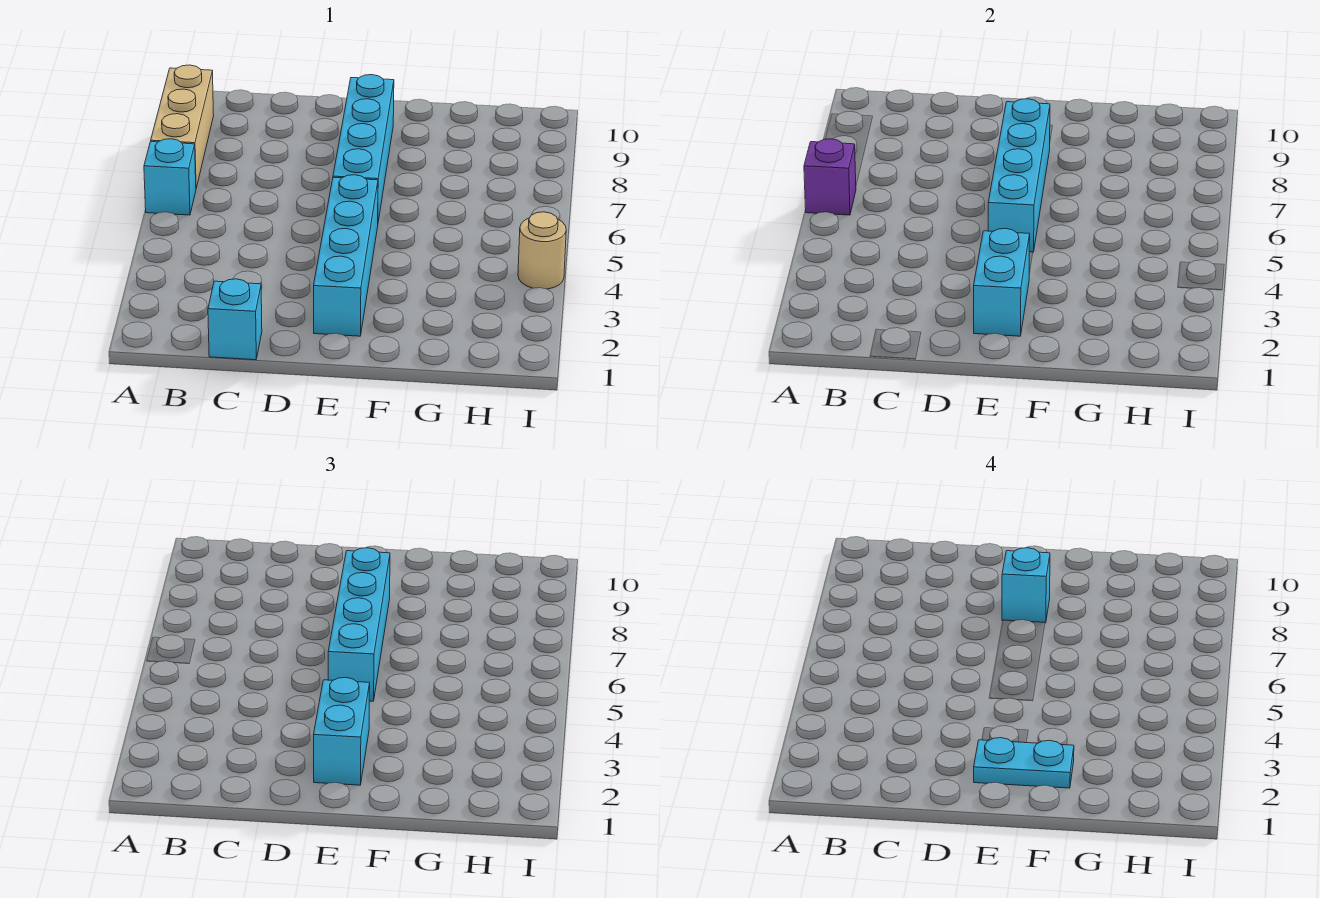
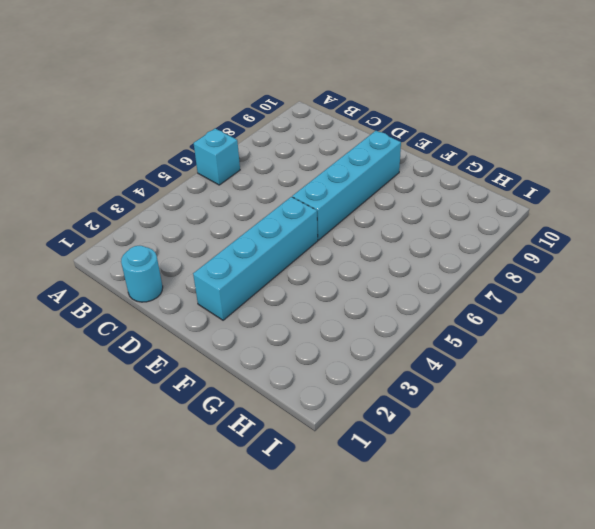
cyan 1x1 round brick [121,246,163,302] -> cyan 1x1 brick [208,279,262,360]
none -> tan 1x3 brick [151,65,214,188]
none -> tan 1x1 round brick [518,212,566,289]
none -> purple 1x1 brick [804,139,856,215]

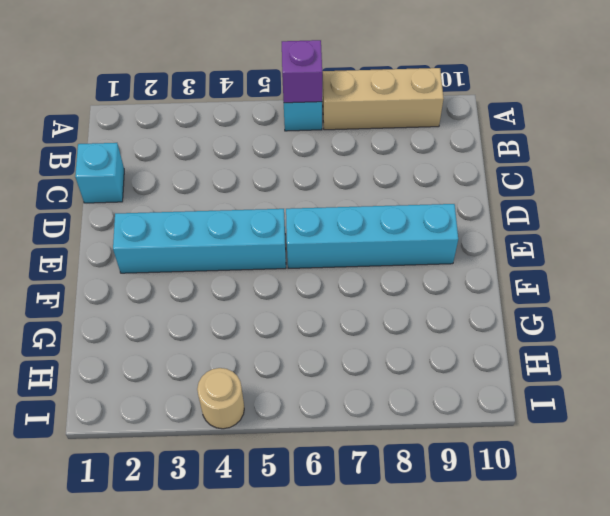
none -> cyan 1x2 brick [974,228,1030,336]
none -> cyan 1x4 brick [988,99,1050,252]
none -> cyan 1x2 brick [314,677,370,785]

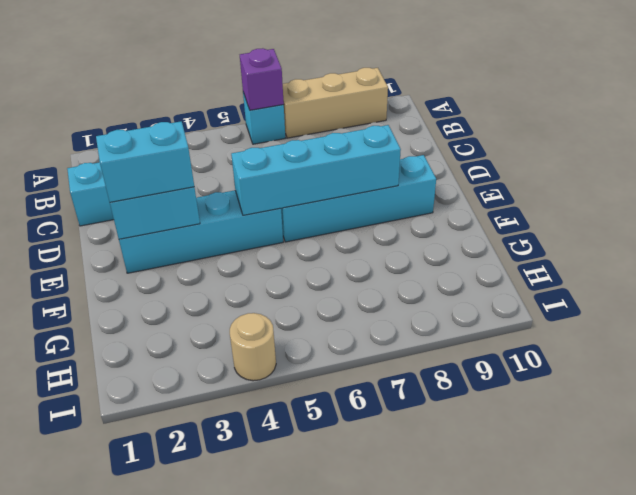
none -> cyan 1x4 brick [328,548,390,701]
none -> cyan 1x2 plate [974,738,1074,788]
none -> cyan 1x1 brick [1002,548,1050,623]

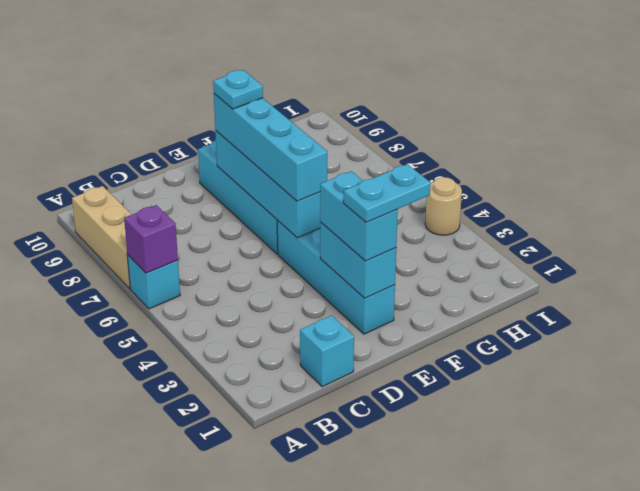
cyan 1x1 plate [213,70,263,109] -> cyan 1x1 brick [1002,548,1050,623]

